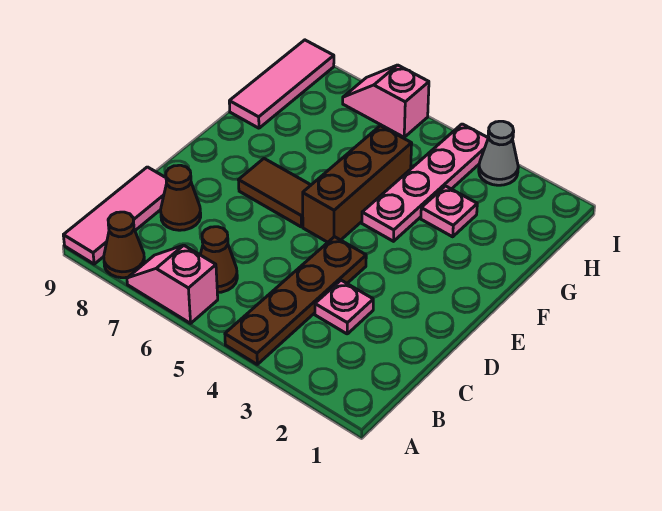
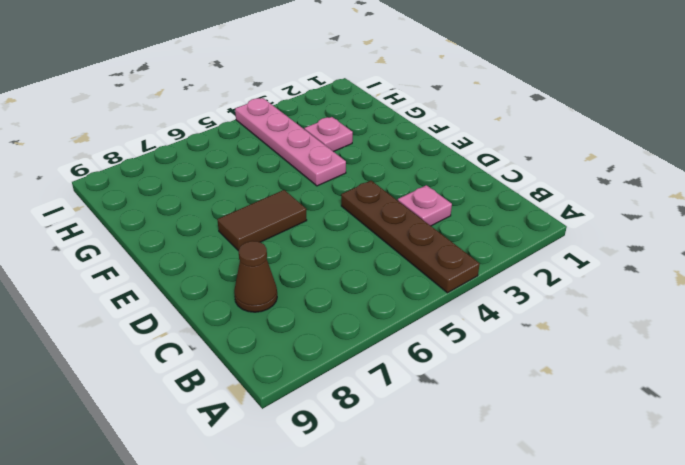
none -> pink 1x2 slope [127,245,218,323]
none -> brown 1x1 cone [104,212,145,278]
none -> pink 1x3 tile [63,167,167,264]

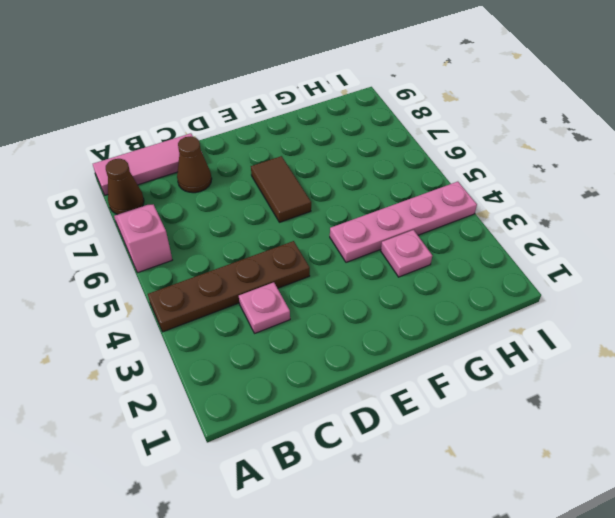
none -> brown 1x1 cone [200,227,237,293]
none -> brown 1x3 brick [303,126,412,242]
none -> pink 1x3 tile [229,40,334,128]

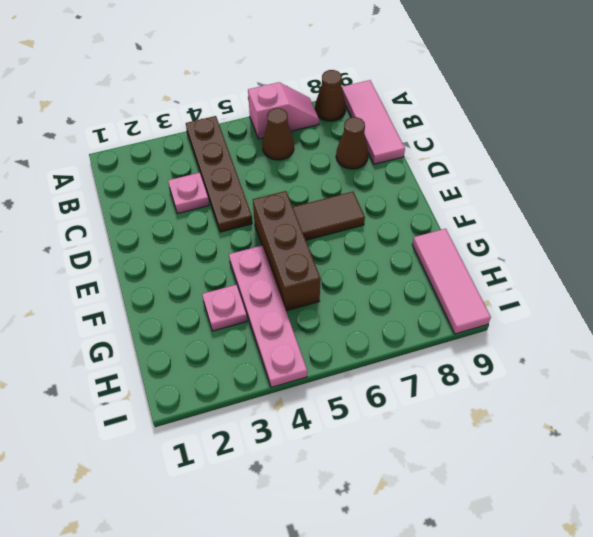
none -> grey 1x1 cone [479,121,518,185]
none -> pink 1x2 slope [343,65,429,137]

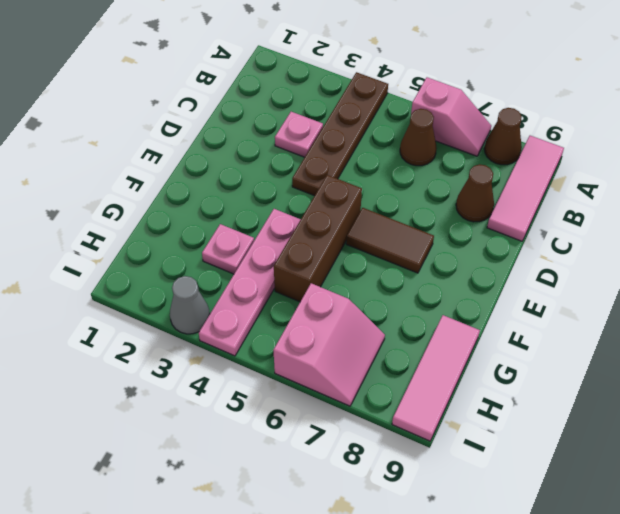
pink 2x2 slope [273,283,385,406] -> pink 1x2 slope [343,65,429,137]

